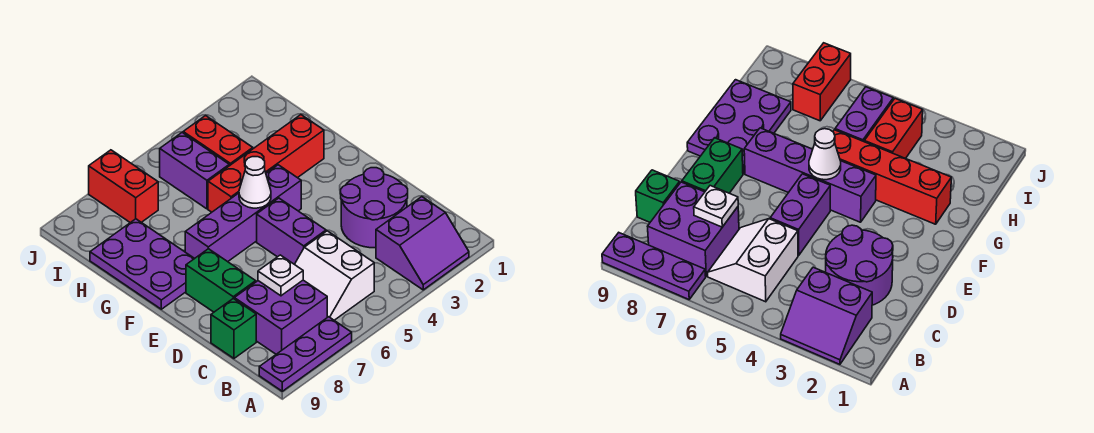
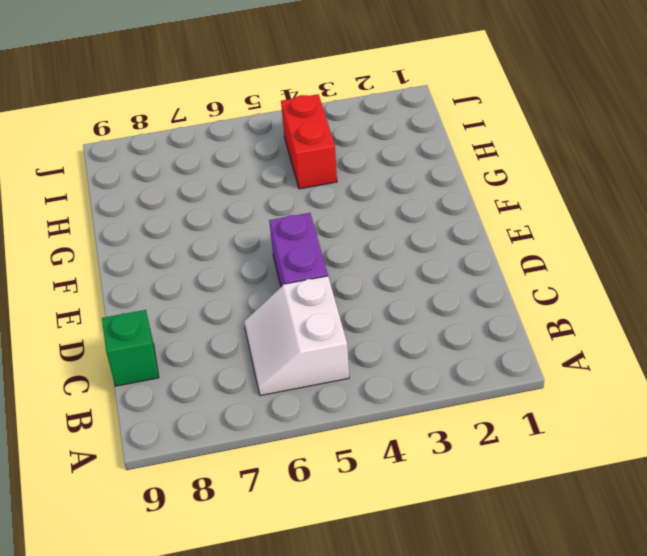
none -> purple 2x2 slope [376,197,469,290]
none -> purple 1x3 plate [259,317,352,391]
none -> purple 2x2 brick [234,280,327,354]

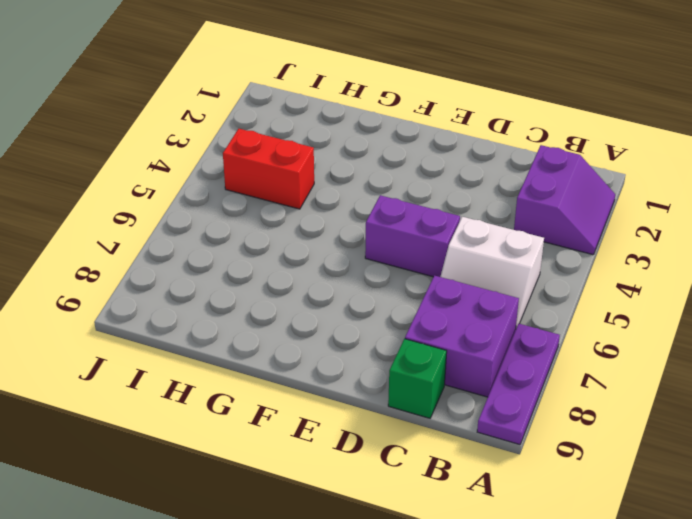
none -> purple 2x2 round brick [341,168,408,248]
none -> green 1x2 brick [186,249,256,312]
none -> purple 1x4 brick [185,165,301,262]

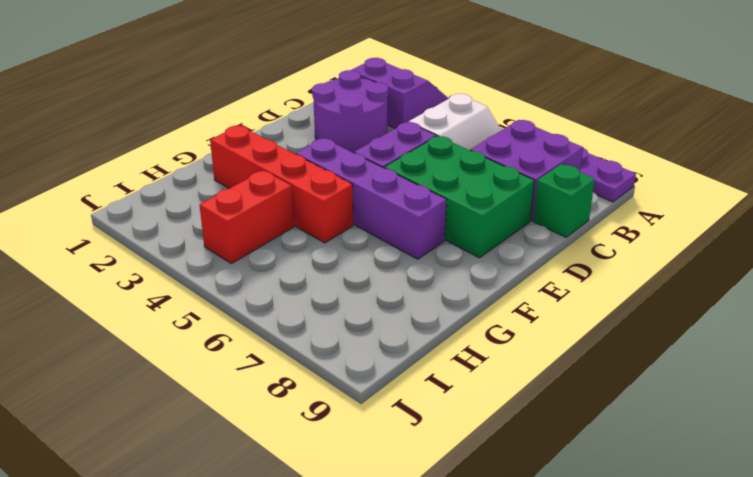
green 2x3 brick [385,136,535,258] -> green 1x2 brick [186,249,256,312]
none -> purple 2x3 plate [90,219,194,309]
none -> purple 1x2 brick [160,133,229,209]
none -> red 1x2 brick [89,150,158,223]

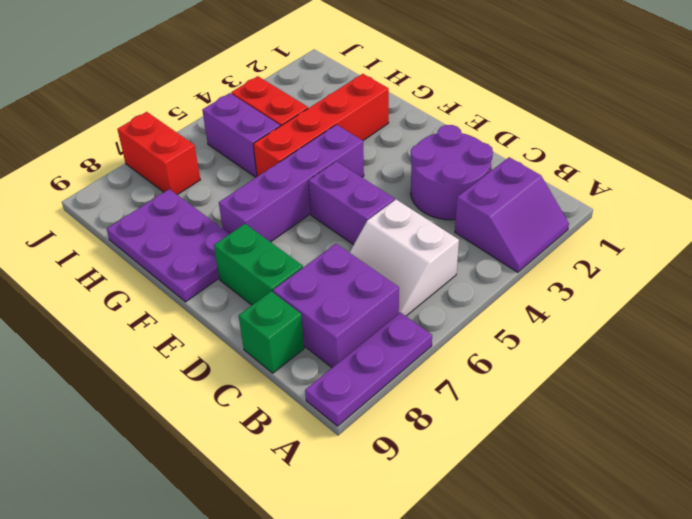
none -> white 1x1 plate [258,255,303,296]
none -> white 1x1 cone [239,157,271,208]

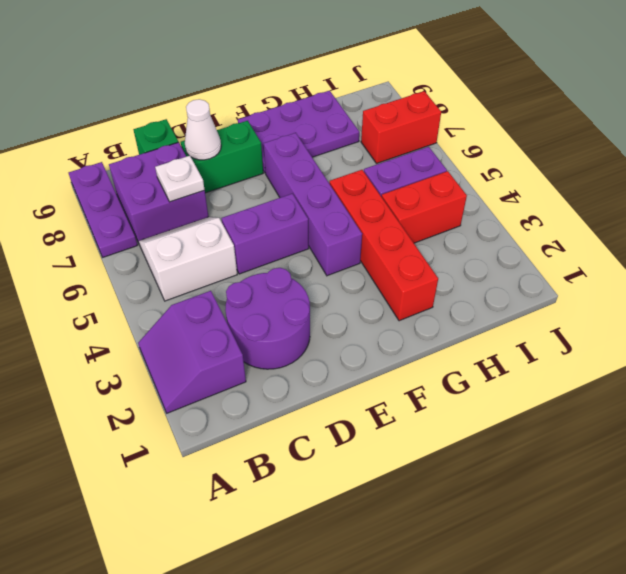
white 1x1 cone [185,99,221,160] -> white 1x1 cone moved to [239,157,271,208]

